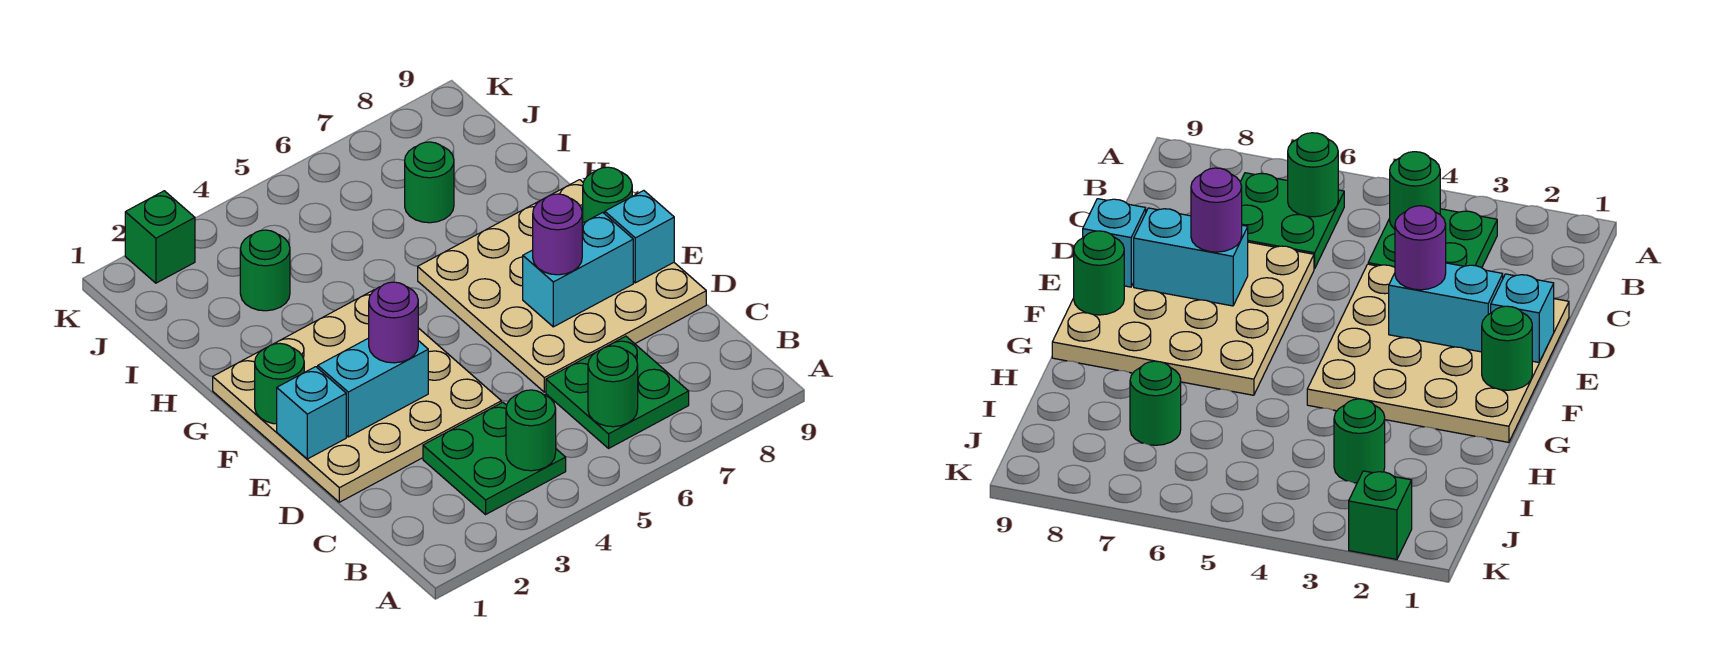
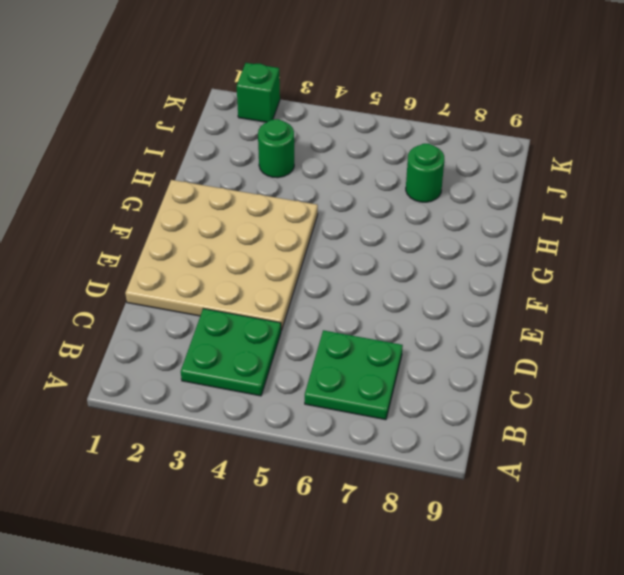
none -> tan 4x4 plate [418,180,706,392]
none -> green 1x1 round brick [506,390,556,471]
none -> green 1x1 round brick [588,346,638,427]

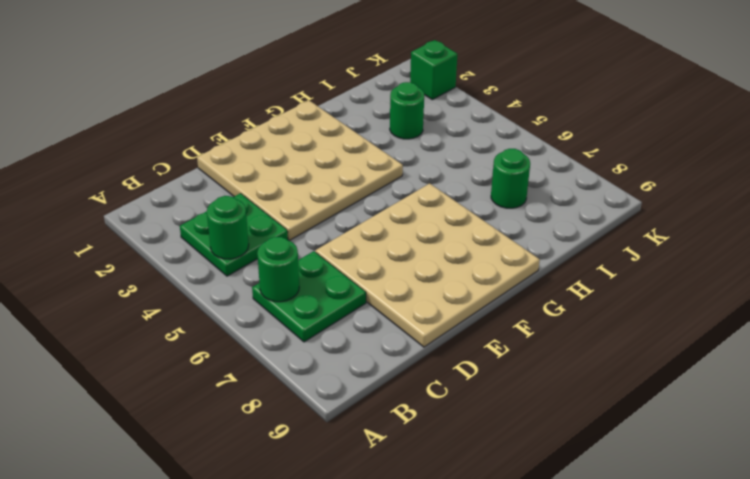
none -> cyan 1x1 brick [277,367,346,459]
none -> cyan 1x2 brick [318,338,428,437]
none -> cyan 1x2 brick [523,213,633,327]

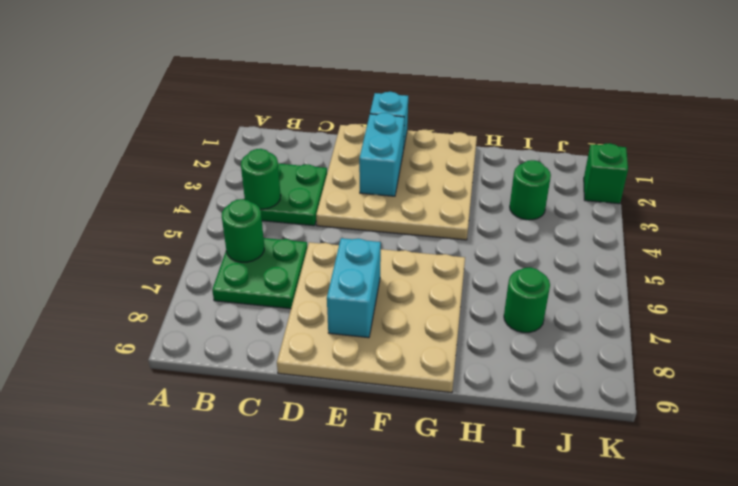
none -> cyan 1x1 brick [605,190,674,283]
none -> green 1x1 round brick [255,344,304,424]
none -> green 1x1 round brick [582,167,632,223]

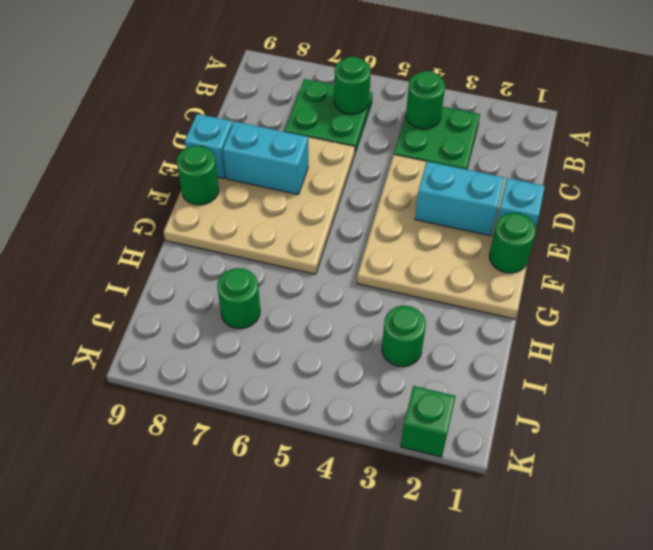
none -> purple 1x1 round brick [369,282,418,363]
none -> purple 1x1 round brick [533,194,582,275]

